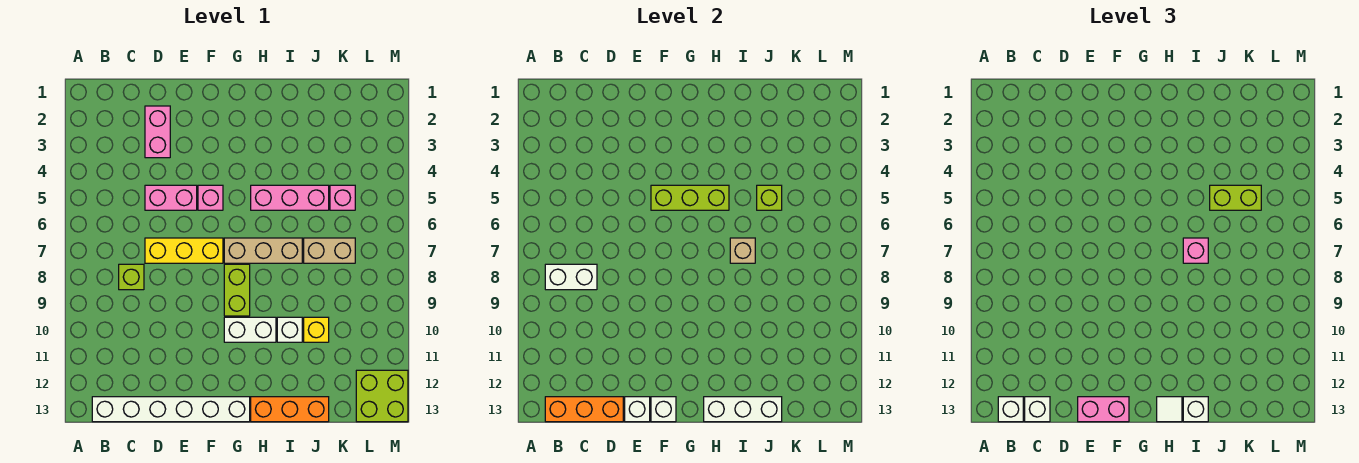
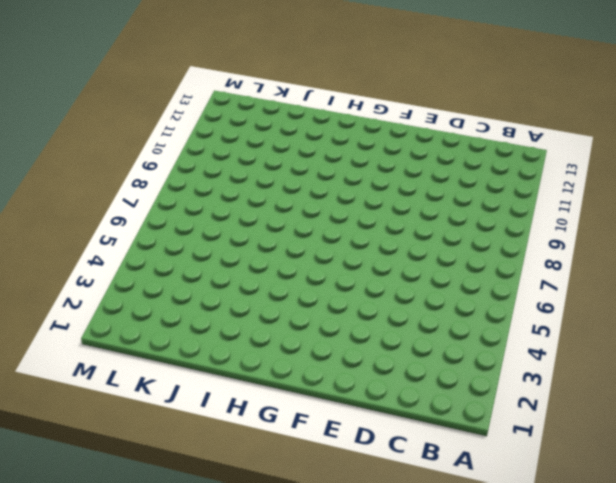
none -> white 1x6 brick [92,397,250,422]
none -> lime 1x1 brick [119,264,144,290]
none -> pink 1x2 brick [145,106,170,158]
none -> pink 1x2 brick [145,185,197,210]

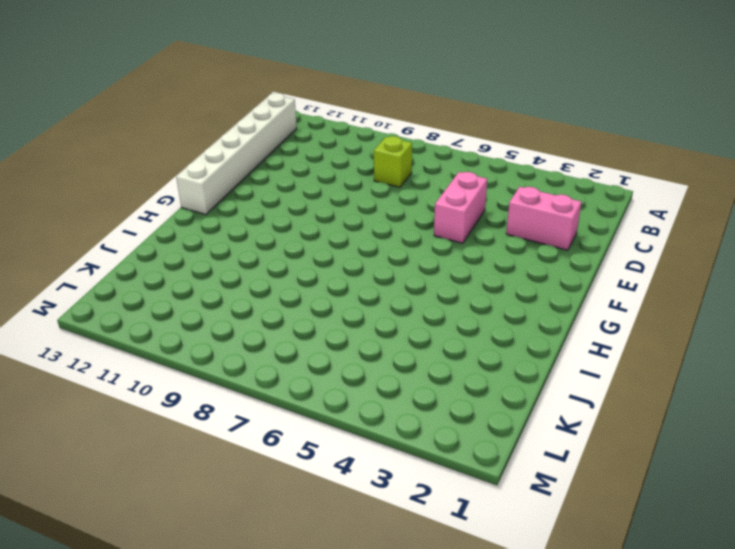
none -> yellow 1x3 brick [145,238,223,263]
none -> pink 1x1 brick [198,185,223,210]
none -> tan 1x3 brick [224,238,302,263]
none -> lime 1x2 brick [224,264,250,316]

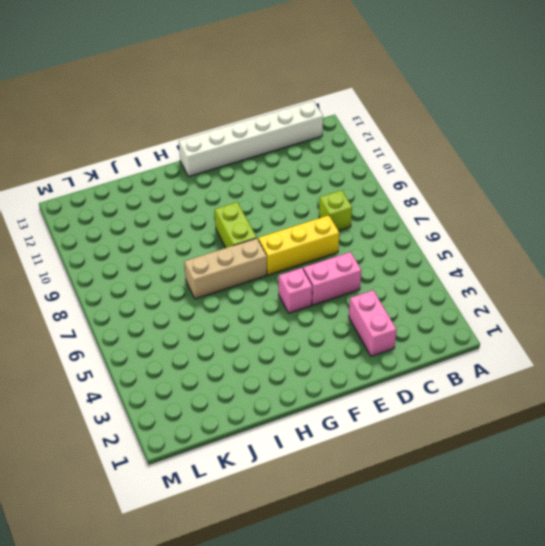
none -> white 1x2 brick [224,317,276,342]
none -> pink 1x3 brick [251,185,329,210]
none -> orange 1x3 brick [251,397,329,422]
none -> white 1x1 brick [277,317,302,342]

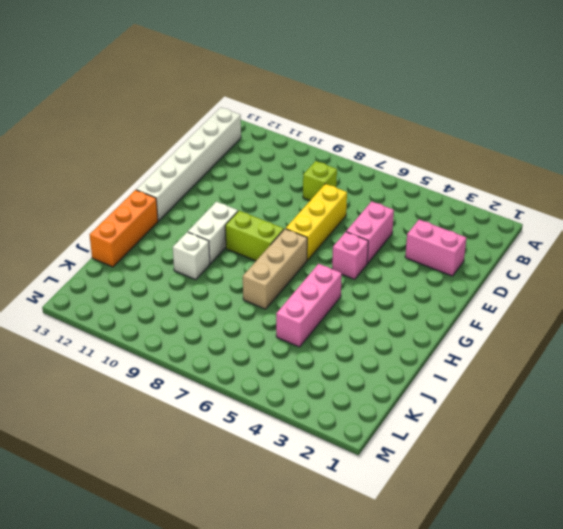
none -> tan 1x2 brick [304,238,355,263]
none -> yellow 1x1 brick [304,317,329,342]
none -> pink 1x1 brick [330,185,355,210]
none -> lime 2x2 brick [356,370,408,422]

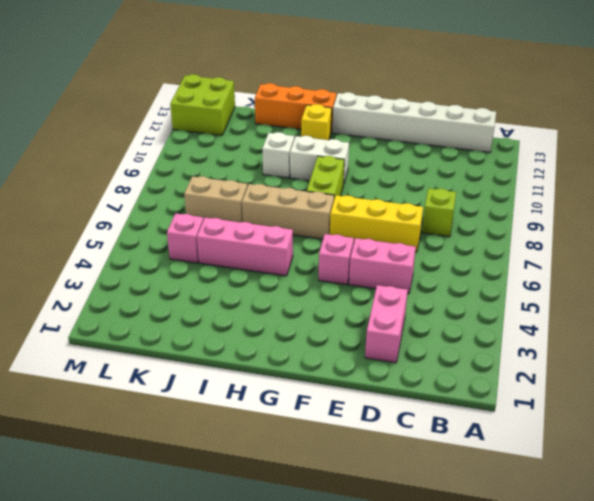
yellow 1x1 brick [301,104,332,140] -> yellow 1x1 brick moved to [304,317,329,342]
none -> white 1x2 brick [545,264,597,290]
none -> orange 1x3 brick [545,397,623,422]
none -> white 1x1 brick [625,397,650,422]
none -> lime 1x3 brick [651,185,729,210]

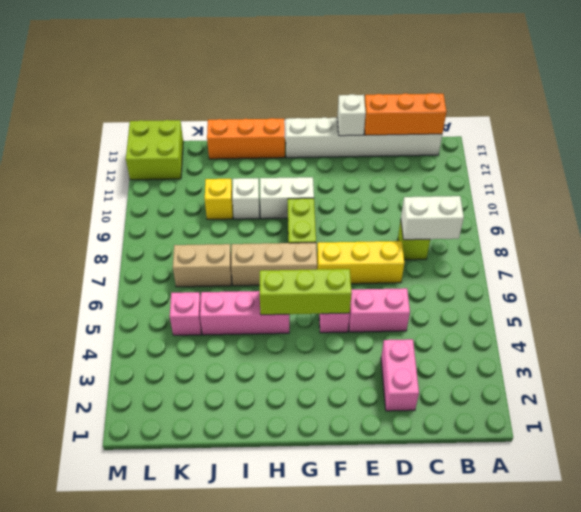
none -> white 1x1 brick [651,397,676,422]
none -> white 1x3 brick [704,397,782,422]
none -> tan 1x1 brick [730,238,755,263]
none -> lime 1x1 brick [757,185,782,210]

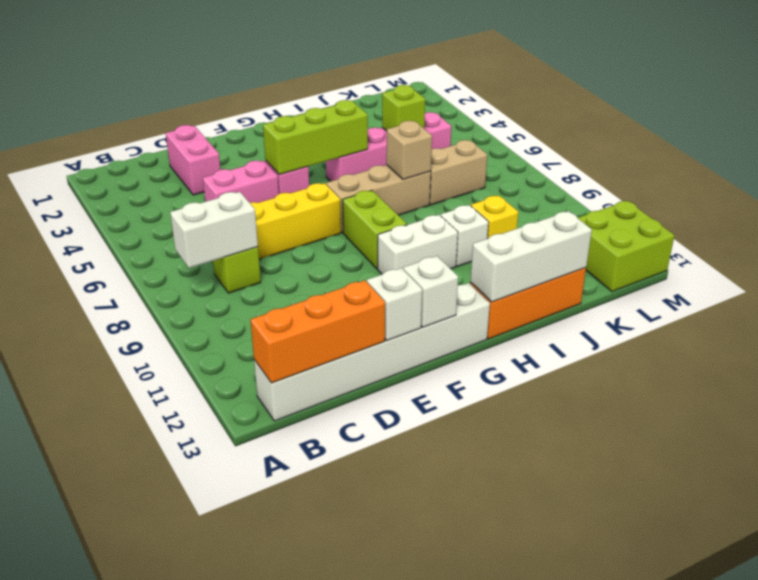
none -> white 1x1 brick [998,397,1023,422]
none -> white 1x1 brick [1025,397,1050,422]
none -> pink 1x2 brick [1078,397,1129,422]
none -> white 1x1 tile [1157,397,1182,422]

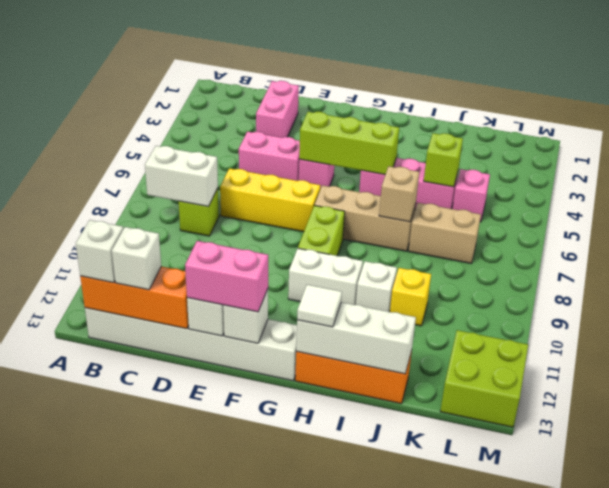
none -> pink 1x1 brick [1183,238,1208,263]
none -> white 1x1 brick [1183,397,1208,422]
none -> lime 1x2 brick [1210,185,1261,210]

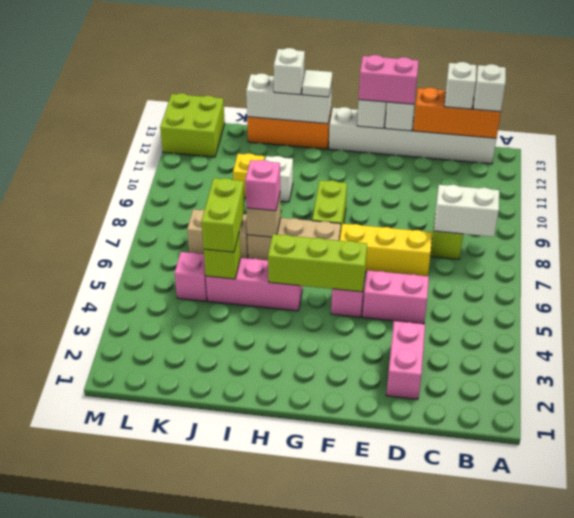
lime 1x2 brick [201,178,245,252] -> lime 1x2 brick turned to [1210,185,1261,210]
none -> white 1x2 brick [224,317,276,342]

